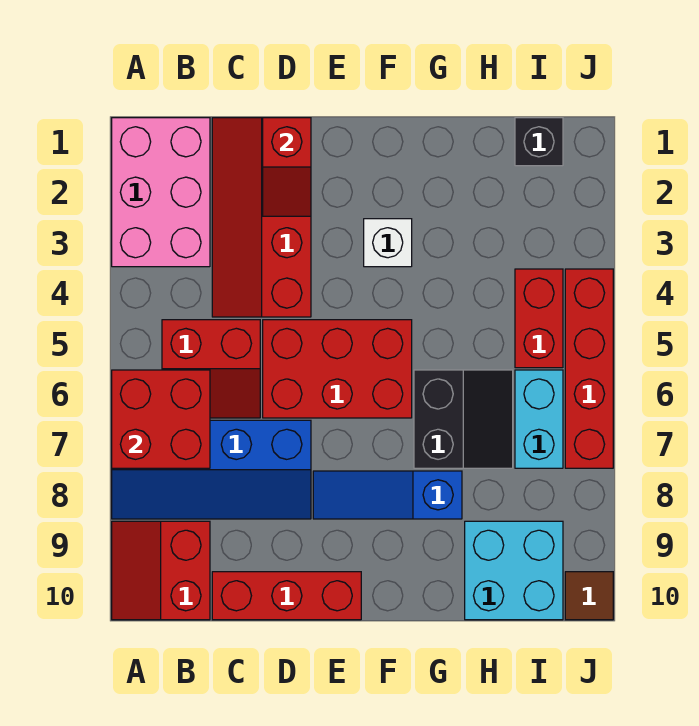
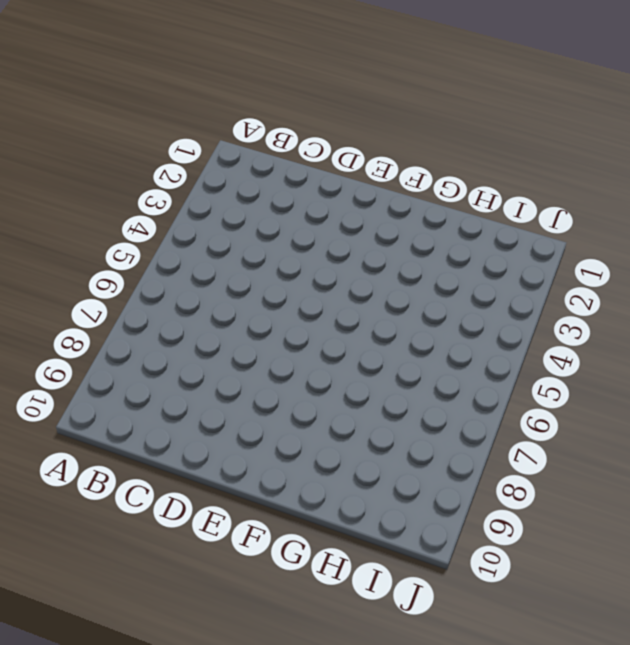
none -> pink 2x3 brick [112,118,210,267]
none -> blue 2x4 slope [112,420,311,519]
none -> red 2x2 slope [112,521,210,620]

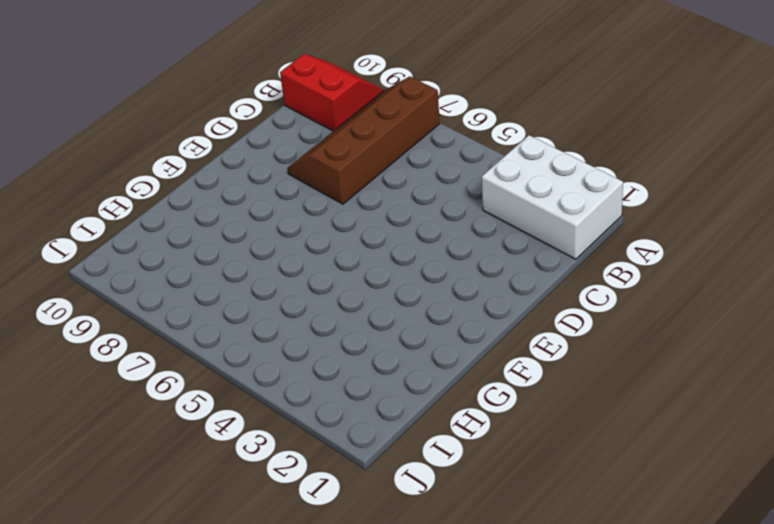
white 2x3 brick [482,135,623,259] -> pink 2x3 brick [112,118,210,267]
brown 2x4 slope [287,76,440,204] -> blue 2x4 slope [112,420,311,519]
none -> red 2x2 slope [162,320,260,418]
none -> red 2x4 slope [212,118,311,317]
none -> red 1x3 brick [212,572,361,620]

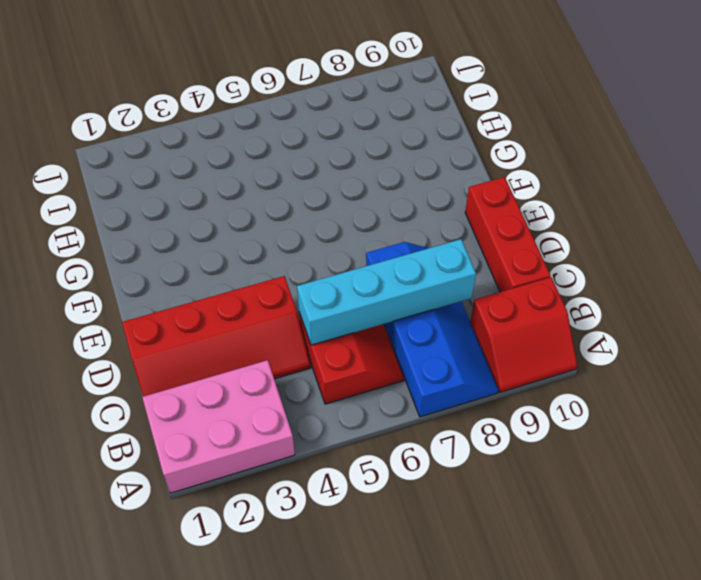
cyan 1x4 brick [297,239,476,345] -> none
none -> red 2x3 brick [263,320,412,418]
none -> blue 1x3 slope [313,471,462,519]
none -> white 1x1 brick [364,219,412,267]

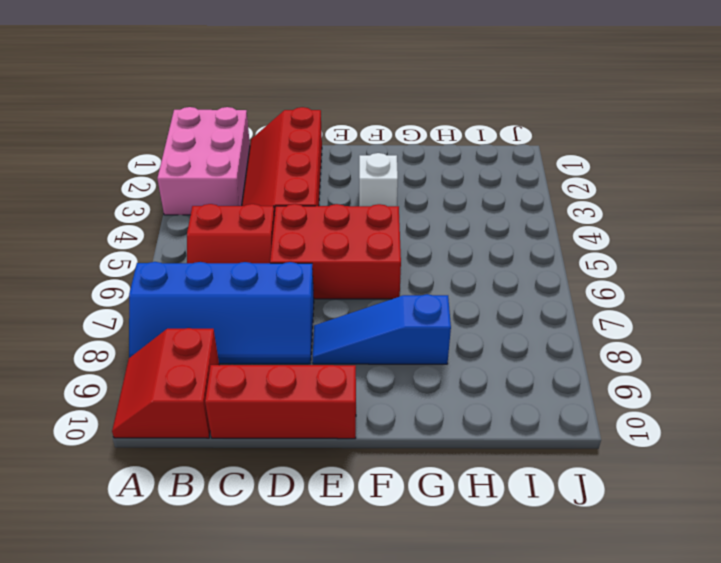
none -> black 2x2 slope [414,370,513,468]
none -> cyan 2x2 brick [465,521,563,620]
none -> black 1x1 brick [515,118,563,166]

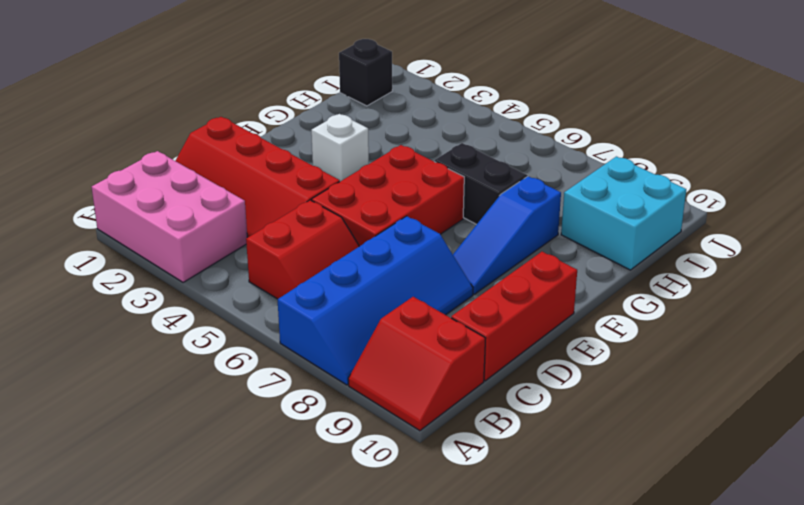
none -> red 1x2 brick [515,269,563,368]
none -> cyan 1x2 brick [515,370,563,468]
none -> red 1x4 brick [565,269,613,468]

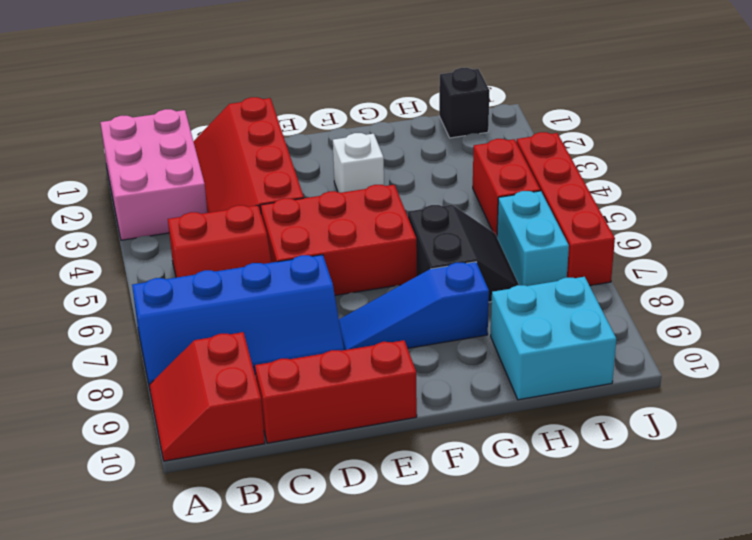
none -> brown 1x1 tile [565,572,613,620]
none -> red 2x2 brick [112,370,210,468]
none -> red 1x2 slope [263,118,311,216]

